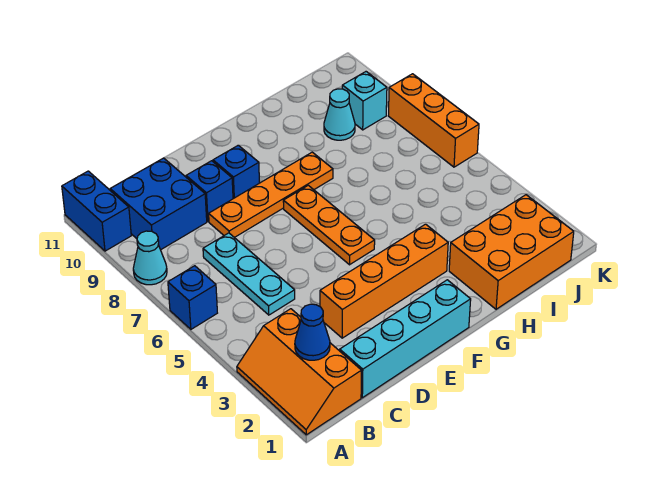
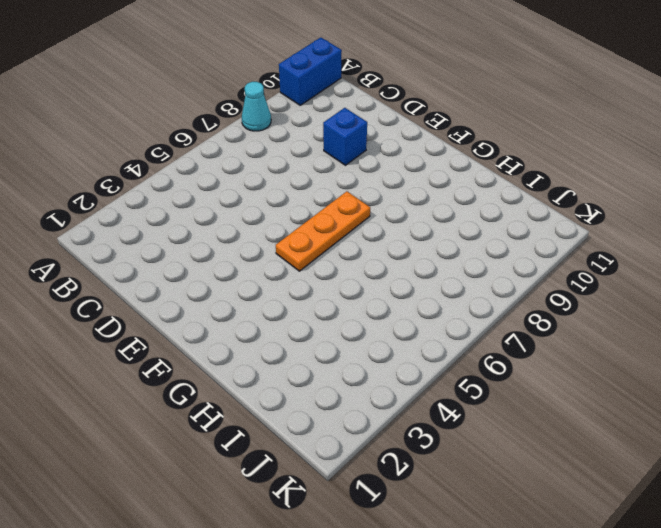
none -> orange 2x3 slope [237,309,361,435]
none -> blue 1x1 brick [168,266,217,329]
none -> blue 2x2 brick [110,158,207,250]

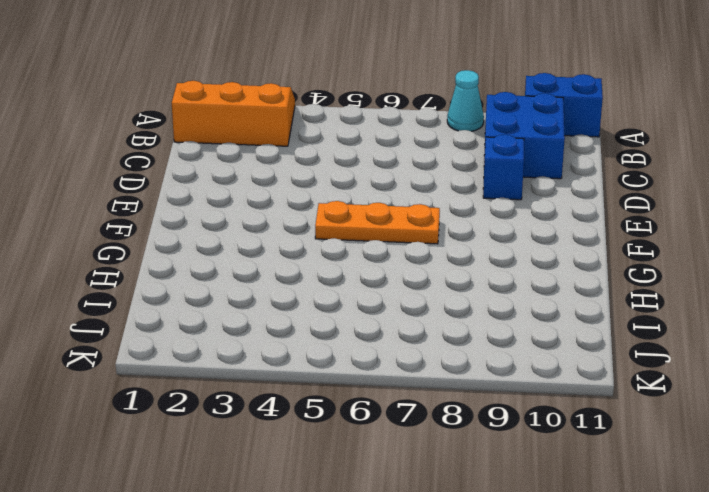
none -> blue 1x1 brick [168,266,217,329]
none -> cyan 1x4 brick [340,280,471,398]
none -> cyan 1x3 plate [203,233,295,315]

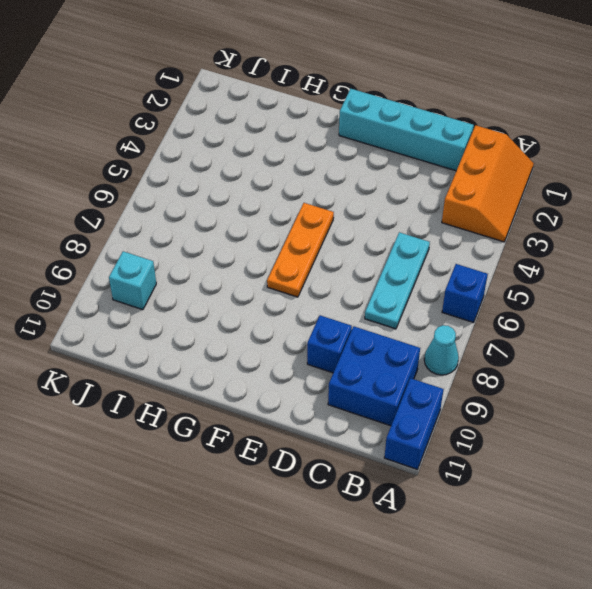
none -> orange 1x4 brick [320,224,448,338]
none -> orange 1x4 plate [209,152,333,238]
none -> blue 1x1 brick [213,145,259,199]

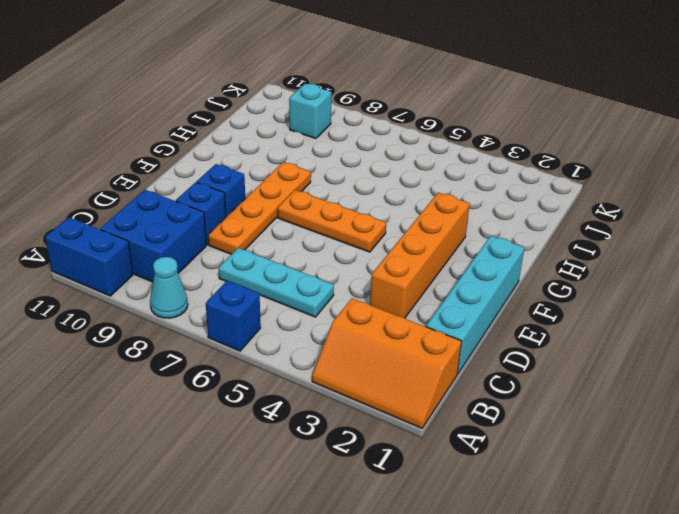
none -> orange 2x3 brick [449,195,574,309]
none -> cyan 1x1 cone [324,89,355,140]
none -> orange 1x3 brick [388,74,479,167]

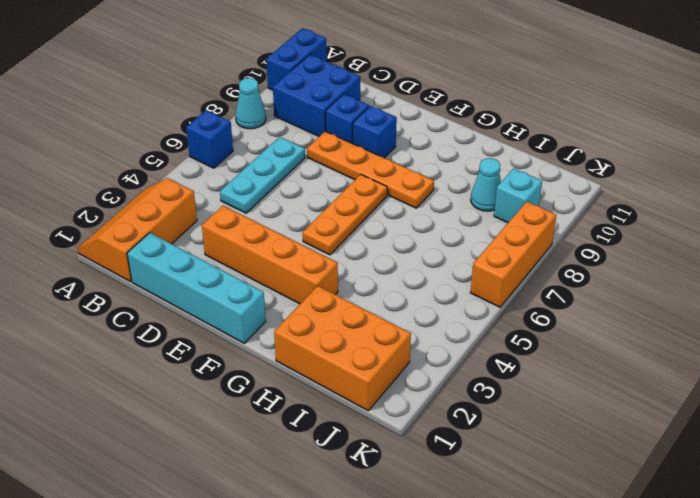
none -> blue 1x1 cone [295,304,330,360]

